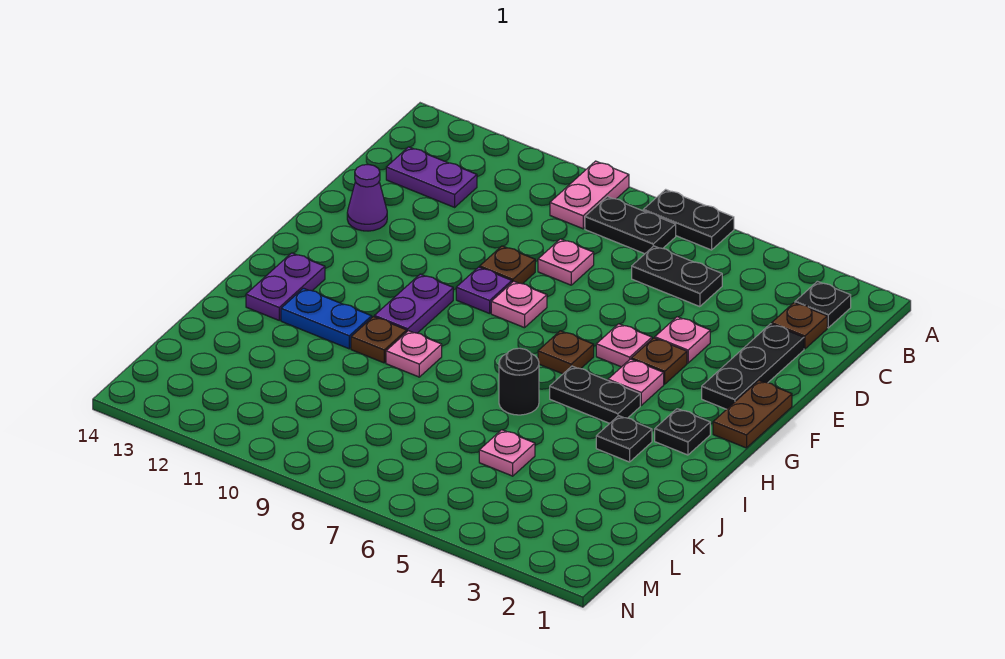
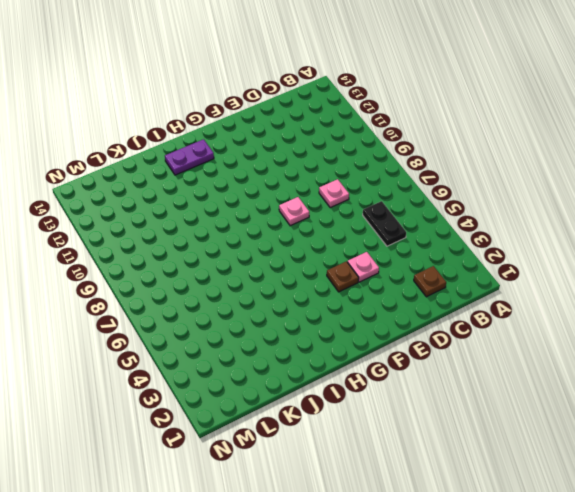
none -> black 1x2 plate [643,189,734,250]
none -> pink 1x2 plate [550,161,629,229]
none -> black 1x1 plate [795,281,851,328]

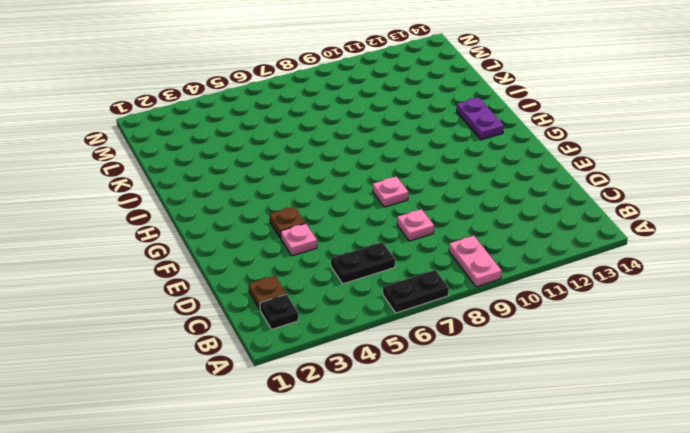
none -> black 1x2 plate [585,197,676,254]
none -> purple 1x2 plate [386,147,477,207]
none -> black 1x3 plate [702,324,804,409]

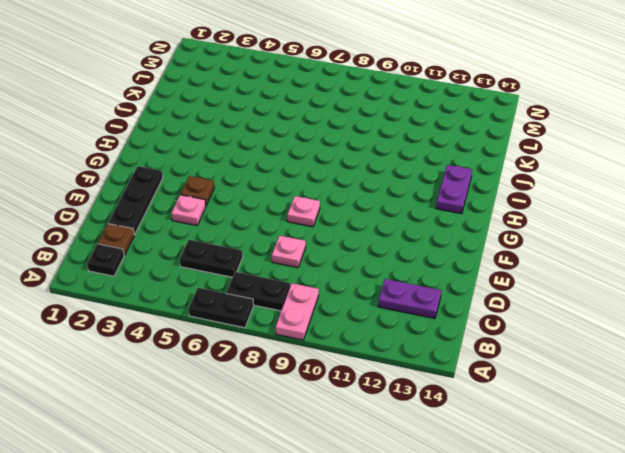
none -> brown 1x1 plate [480,246,535,284]
none -> purple 1x1 cone [347,165,387,231]
none -> brown 1x2 plate [713,381,792,448]

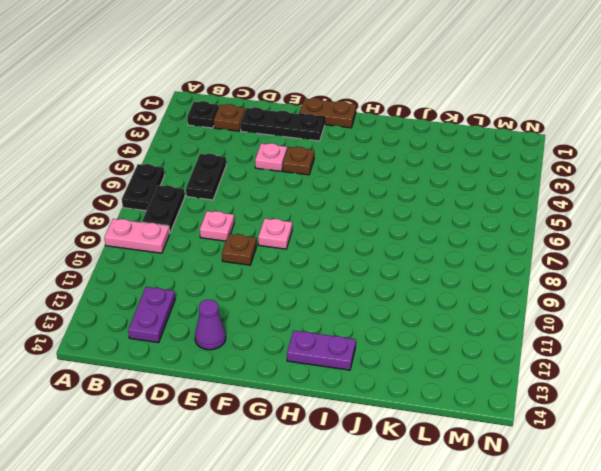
none -> pink 1x1 plate [596,324,652,367]
none -> purple 1x1 plate [456,267,512,314]
none -> pink 1x1 plate [608,359,664,405]

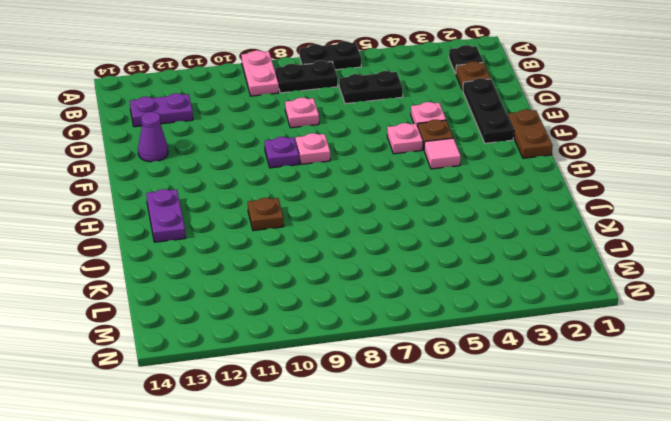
pink 1x1 tile [424,138,461,169] -> pink 1x1 plate [608,359,664,405]
none -> brown 1x1 plate [480,246,535,284]
none -> brown 1x1 plate [538,331,594,374]
none -> purple 1x2 plate [374,274,453,333]

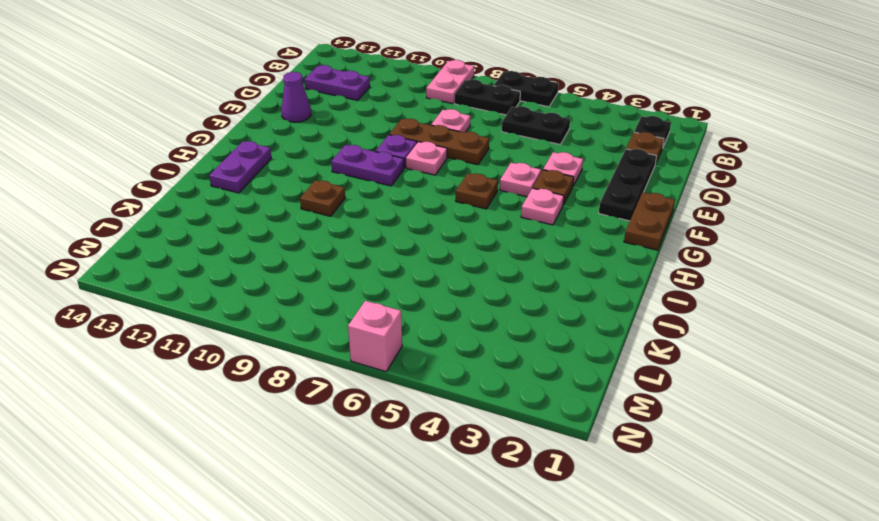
brown 1x3 plate [389,119,489,165] -> brown 1x1 plate [480,246,535,284]
purple 1x2 plate [331,145,404,186] -> purple 1x2 plate turned to [374,274,453,333]
pink 1x1 brick [348,301,402,372] -> none
none -> black 1x1 plate [655,409,710,455]
none -> black 1x2 plate [550,366,640,423]
none -> black 1x1 plate [596,416,652,462]

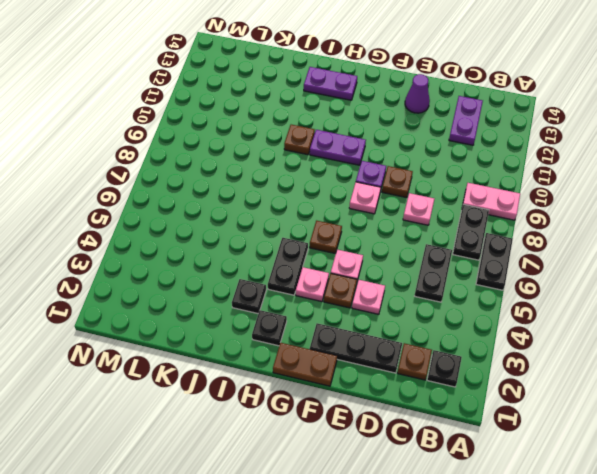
none -> black 1x1 round brick [499,348,539,415]
none -> pink 1x1 plate [386,331,442,377]
none -> blue 1x2 plate [281,288,372,349]

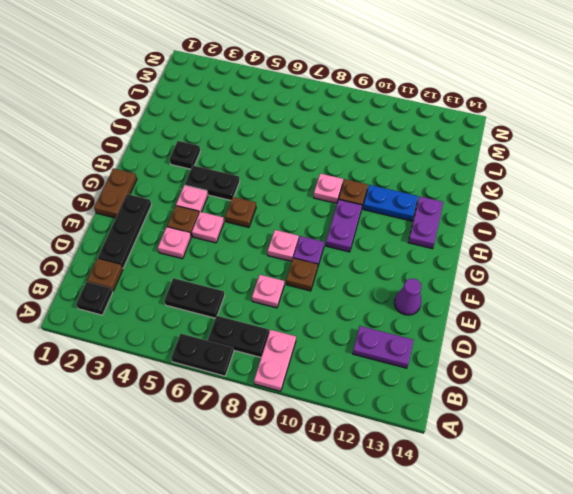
none -> black 1x1 plate [655,409,710,455]
none -> black 1x1 round brick [499,348,539,415]
none -> pink 1x1 plate [479,430,535,476]

